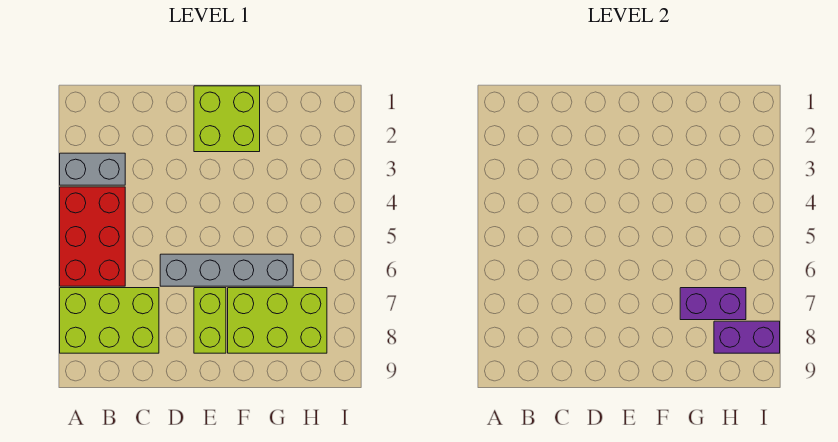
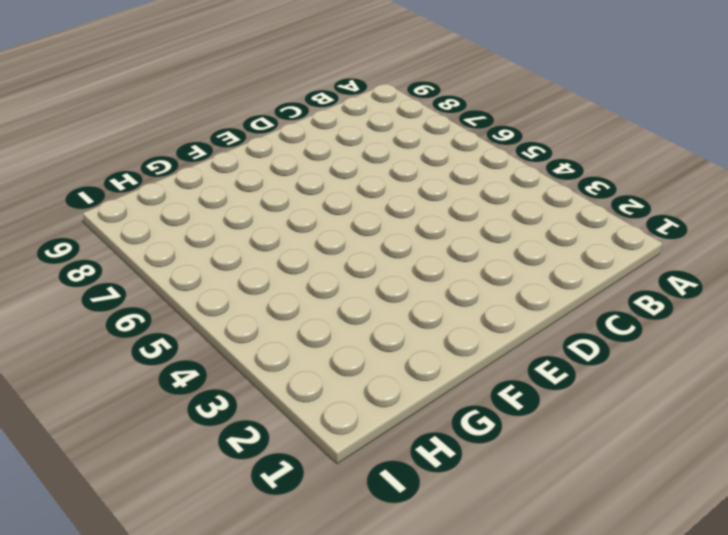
none -> grey 1x2 brick [60,153,125,185]
none -> red 2x3 brick [60,187,125,286]

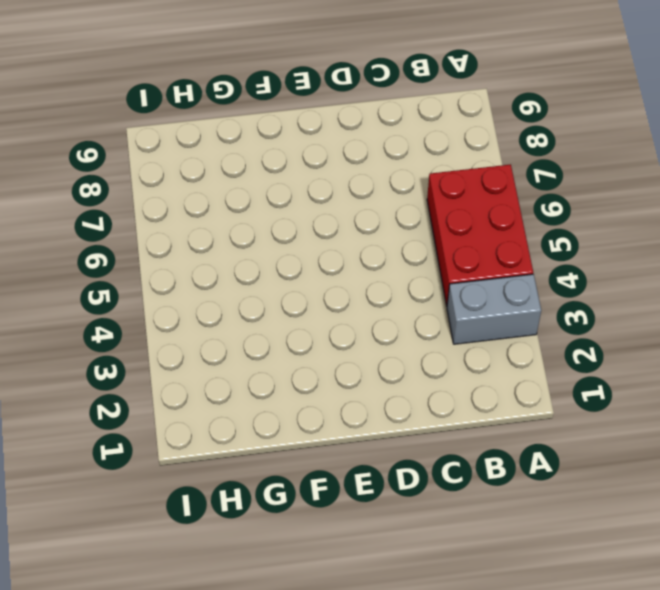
none -> lime 2x3 brick [60,288,159,353]
none -> grey 1x4 brick [160,254,293,286]

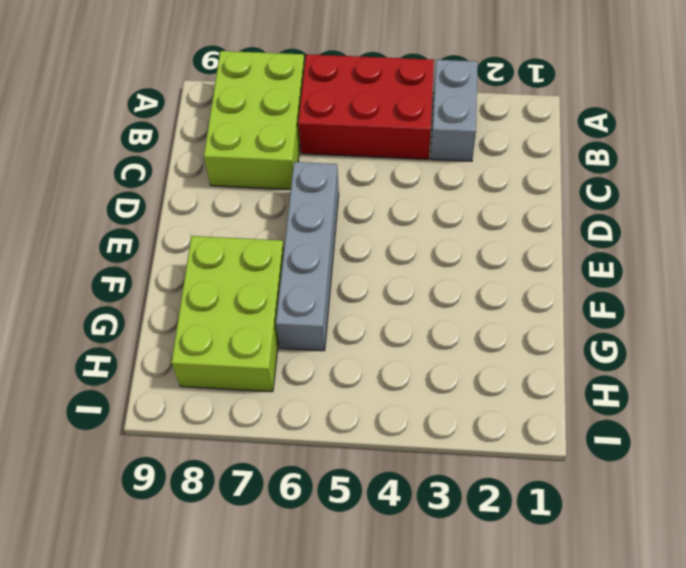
none -> lime 2x2 brick [194,86,260,152]
none -> lime 1x2 brick [194,288,226,353]

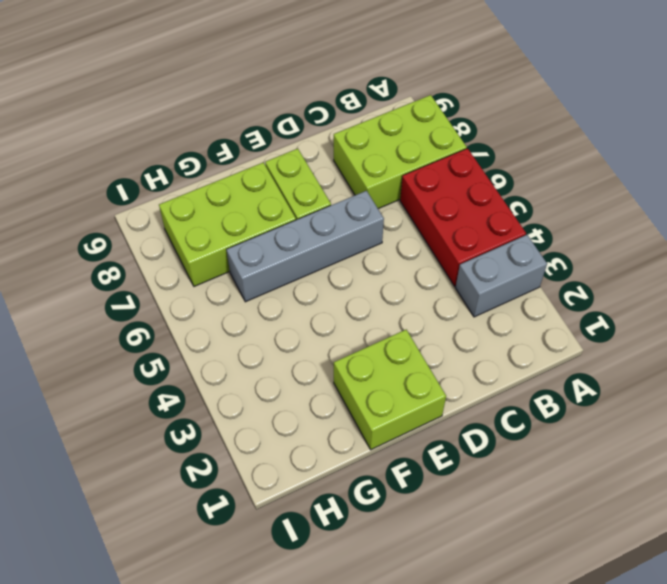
none -> purple 1x2 brick [680,288,746,320]
none -> purple 1x2 brick [714,321,780,353]

